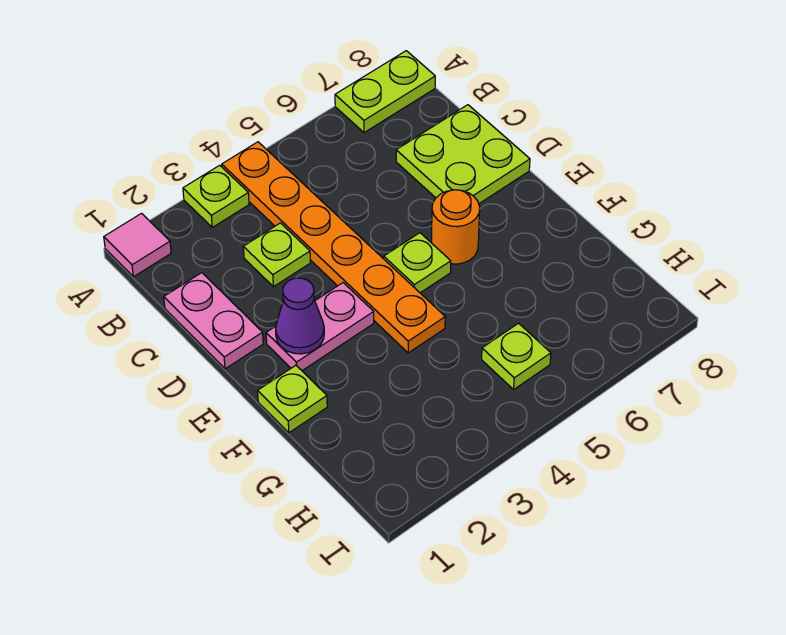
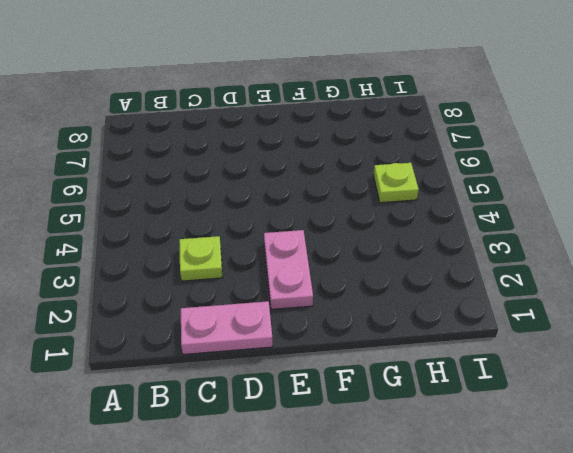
none -> pink 1x1 tile [104,213,171,277]
none -> lime 1x1 plate [183,165,249,227]
none -> orange 1x6 plate [222,142,445,353]

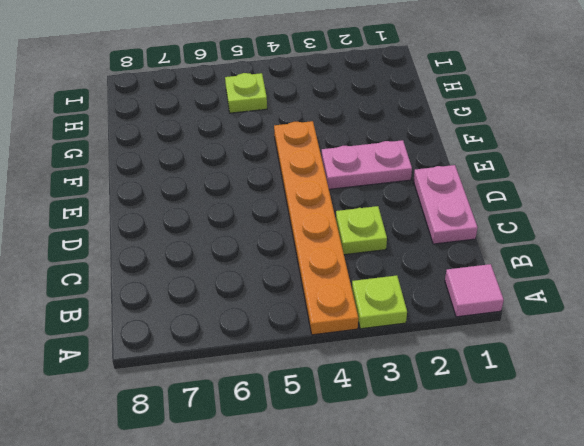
none -> lime 1x2 plate [335,51,435,133]
none -> lime 2x2 plate [396,105,530,204]
none -> lime 1x1 plate [384,233,451,293]

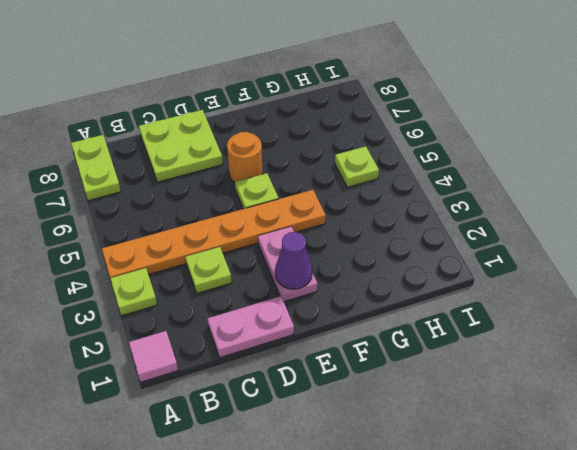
none -> lime 1x1 plate [258,365,327,433]

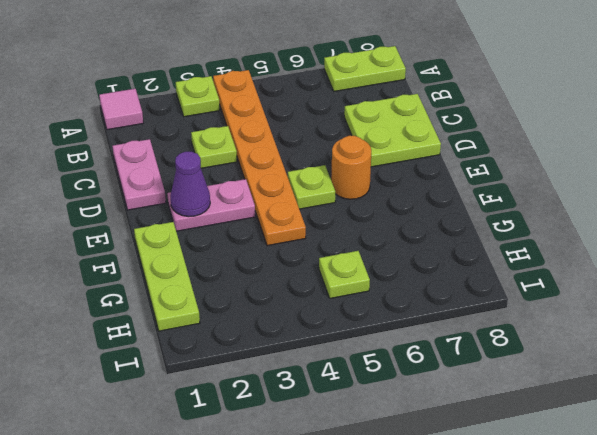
lime 1x3 plate [134,222,200,331] -> lime 1x1 plate [258,365,327,433]

